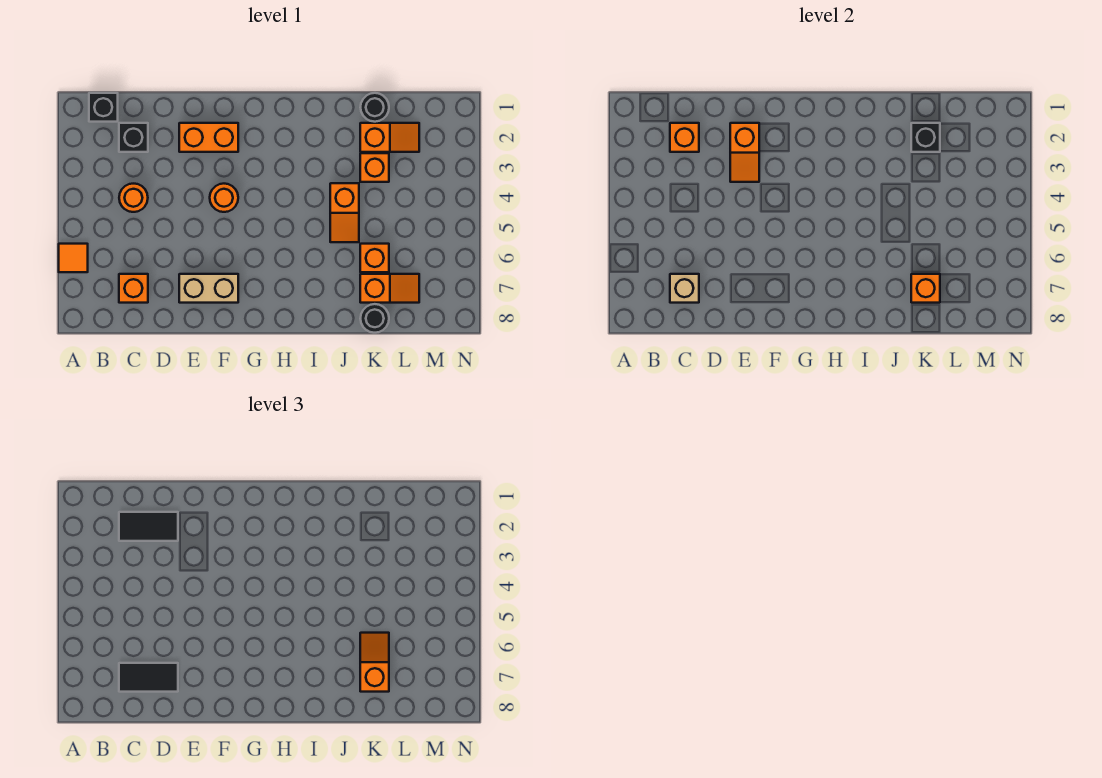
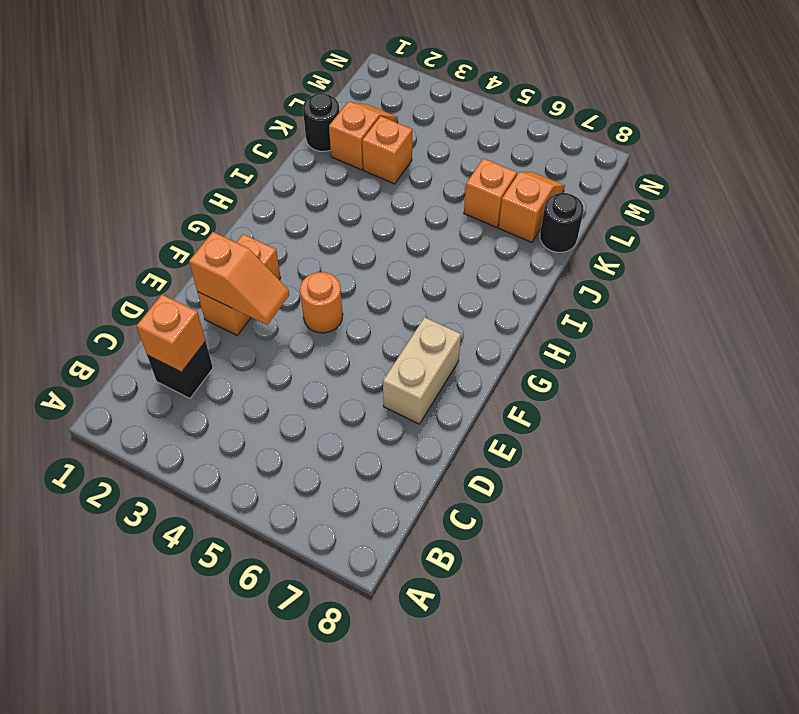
none -> orange 1x1 tile [59,244,88,272]
none -> black 1x1 brick [89,93,118,122]
none -> orange 1x1 round brick [119,184,148,212]

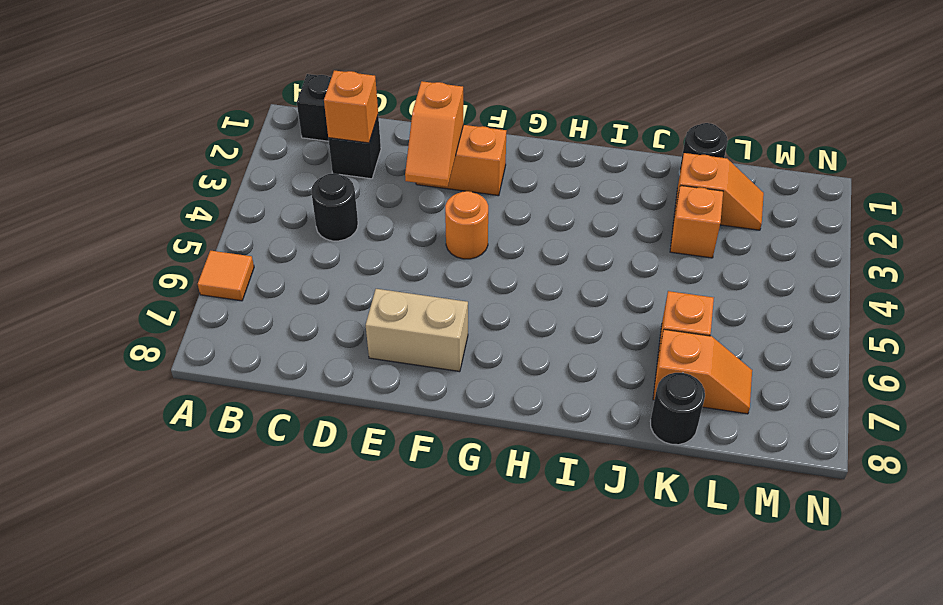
black 1x1 round brick [311,173,358,241] -> orange 1x1 round brick [119,184,148,212]
none -> orange 1x1 brick [119,274,148,303]
none -> orange 1x2 slope [330,183,359,242]
none -> tan 1x1 brick [670,274,699,303]

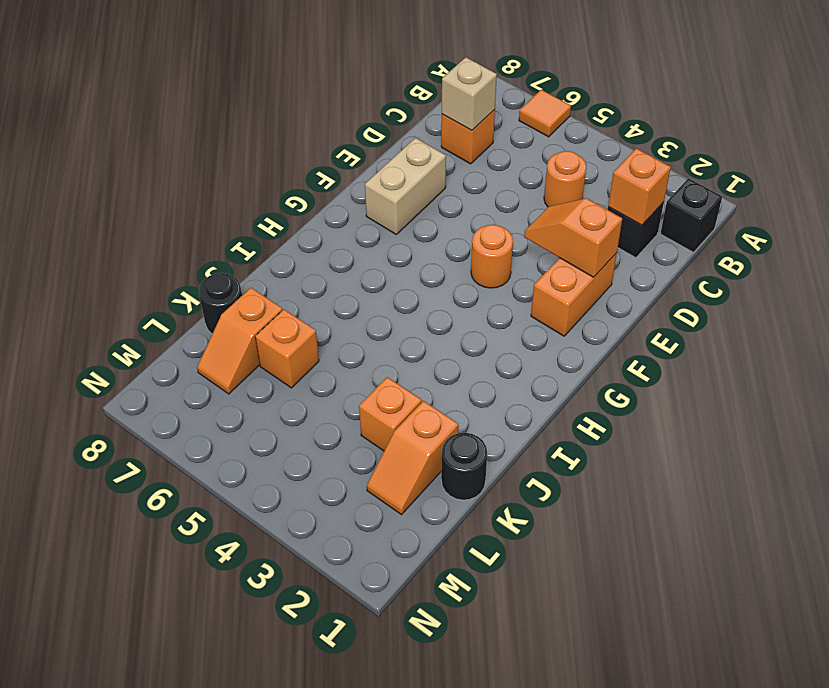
none -> orange 1x2 slope [330,183,359,242]
none -> black 1x1 brick [911,123,940,152]
none -> orange 1x1 brick [911,274,940,303]

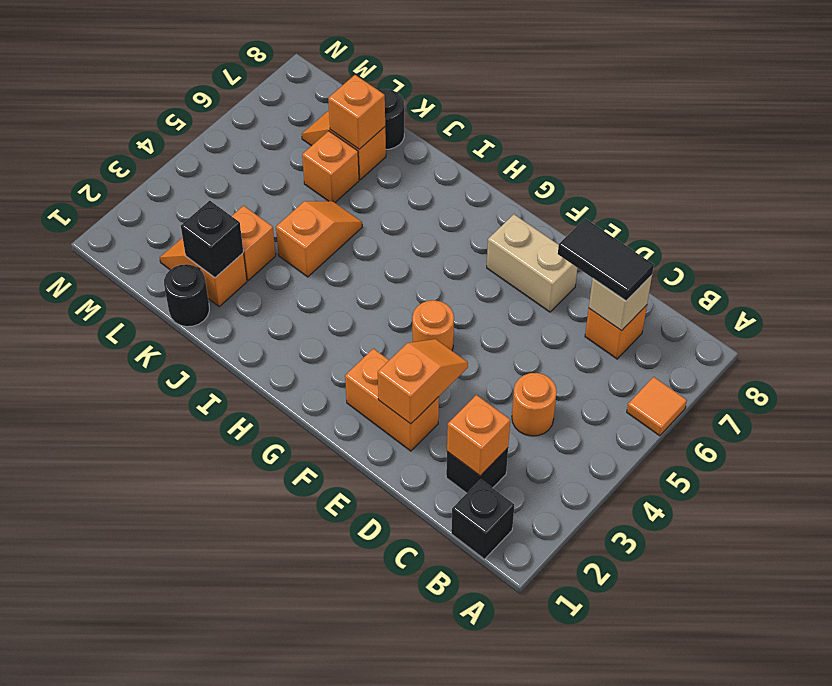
none -> black 1x2 tile [119,512,178,541]
none -> orange 1x2 slope [360,633,389,692]

